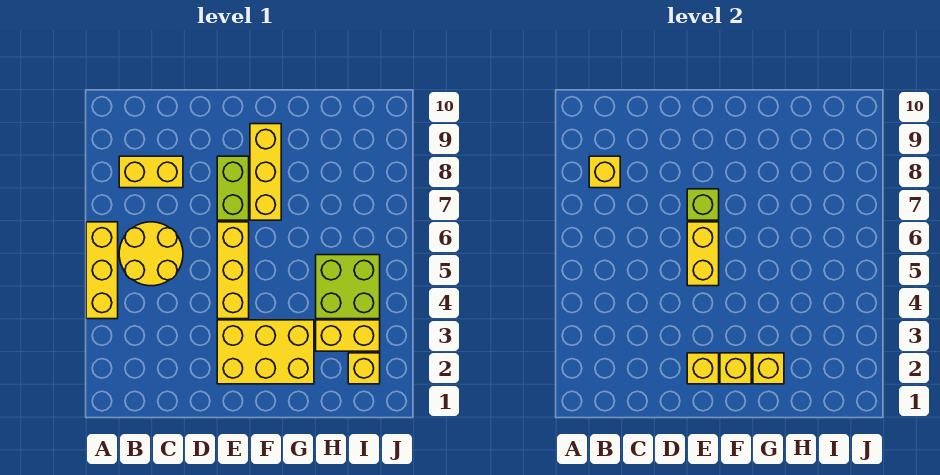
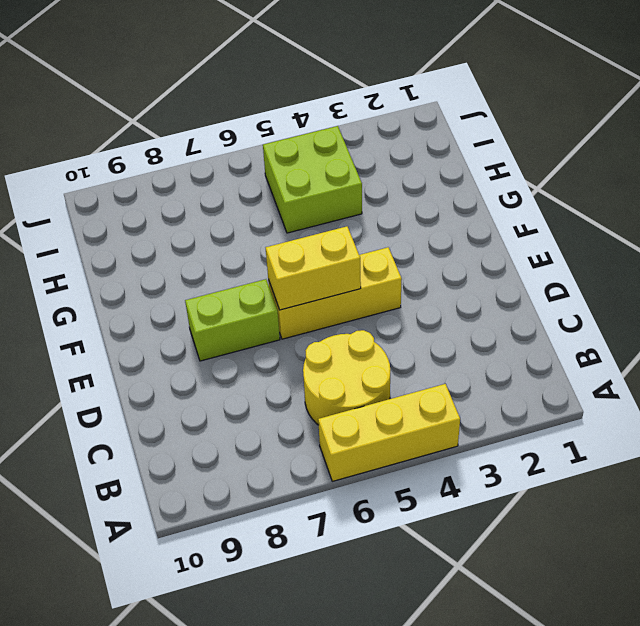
none -> yellow 1x2 brick [119,156,183,188]
none -> yellow 2x3 brick [217,320,314,384]
none -> yellow 1x3 brick [250,124,281,220]

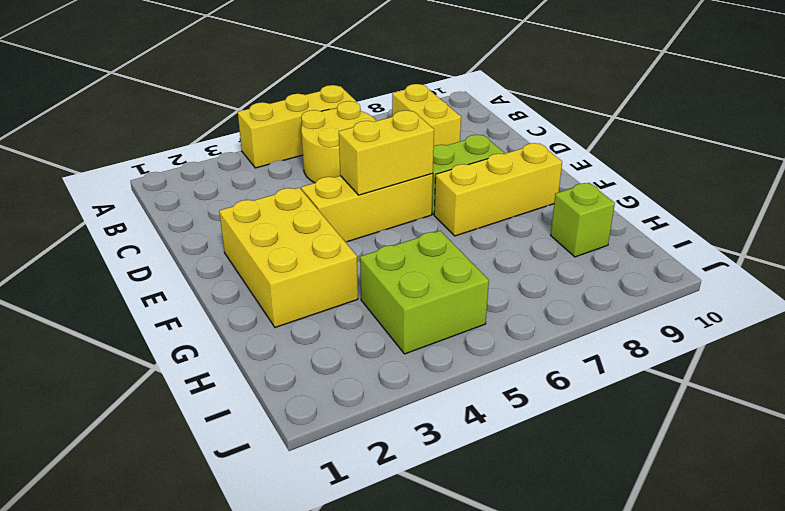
lime 1x1 brick [551,183,615,257] -> lime 1x1 brick moved to [687,189,719,220]
none -> yellow 1x2 brick [316,320,380,351]
none -> yellow 1x1 brick [348,353,380,384]
none -> yellow 1x1 brick [589,156,620,188]

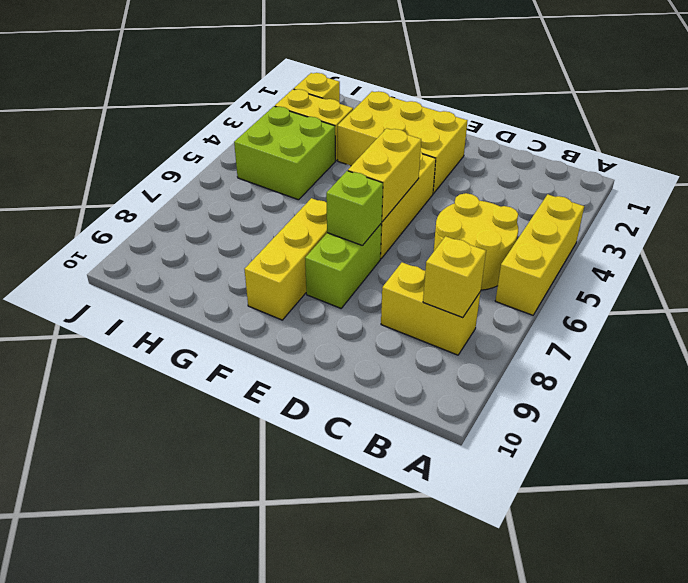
none -> yellow 1x1 brick [687,353,719,384]
none -> yellow 1x1 brick [720,353,751,384]
none -> yellow 1x1 brick [753,353,784,384]

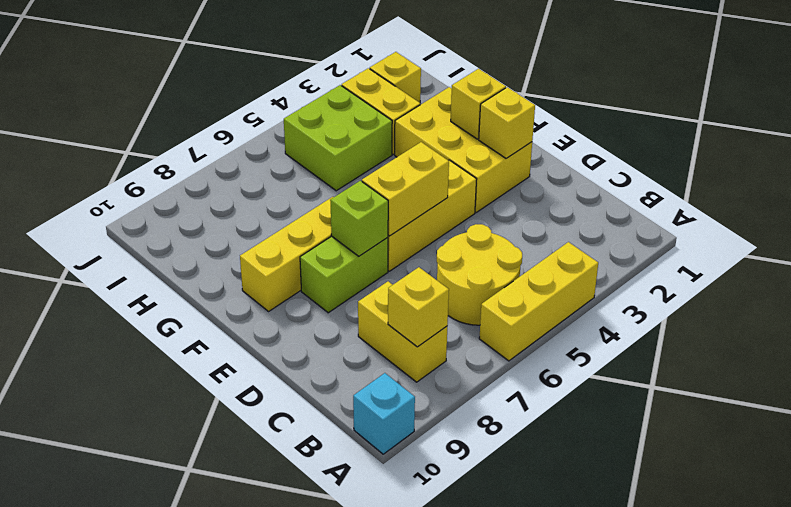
cyan 1x1 brick [353,373,415,454] -> none
none -> yellow 1x1 brick [753,353,784,384]

